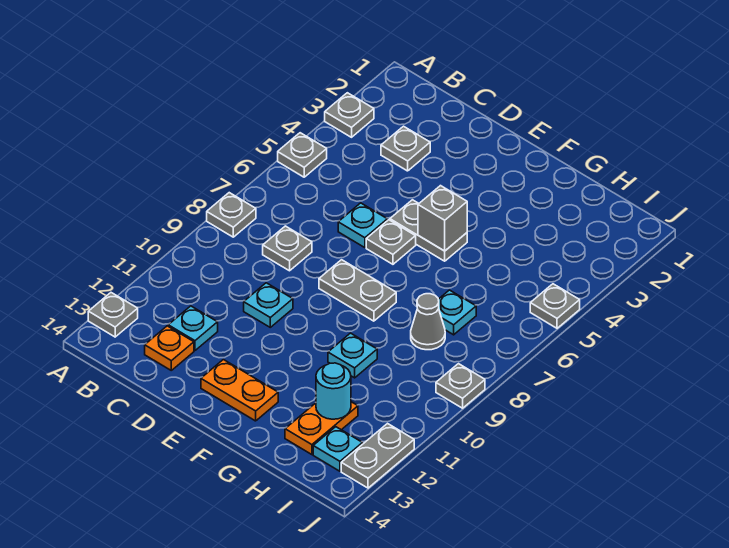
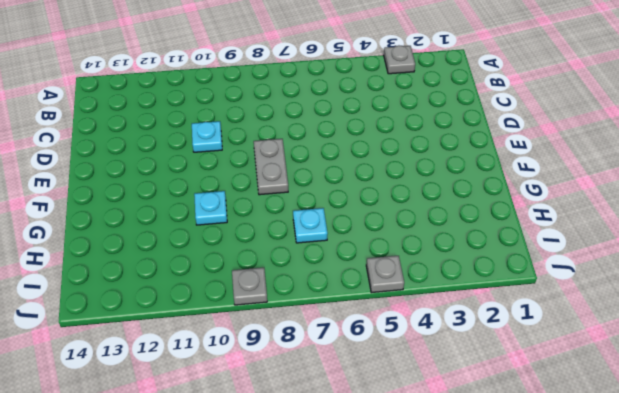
none -> grey 1x1 plate [278,133,327,177]
none -> grey 1x1 plate [207,193,256,237]
none -> grey 1x1 plate [88,293,138,337]

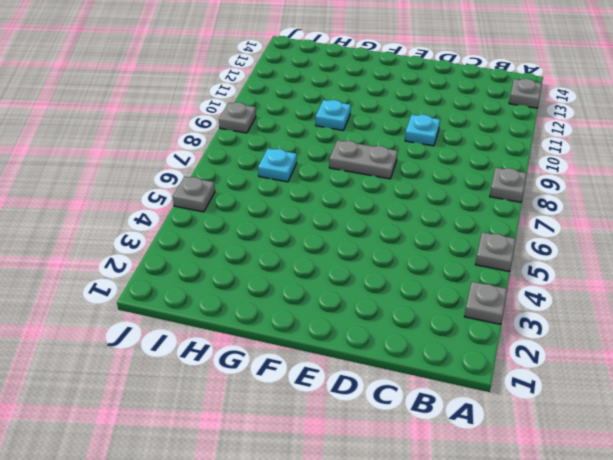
none -> grey 1x1 plate [381,126,430,171]
none -> grey 1x1 plate [263,226,312,271]
none -> cyan 1x1 plate [168,306,218,351]

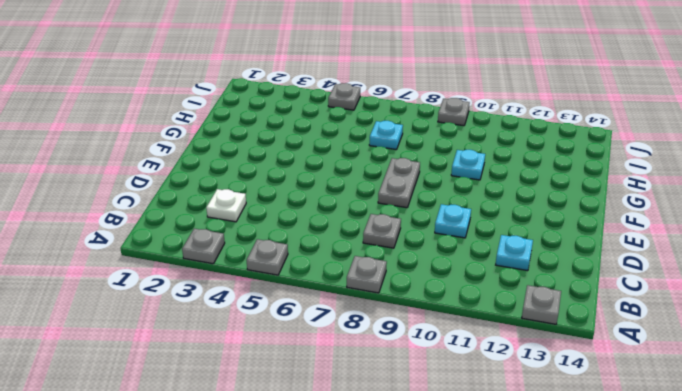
white 1x1 plate [206,189,246,222] -> grey 1x1 plate [381,126,430,171]
none -> orange 1x1 plate [145,326,194,370]
none -> cyan 1x1 plate [338,203,387,248]
none -> grey 1x2 plate [390,200,467,261]

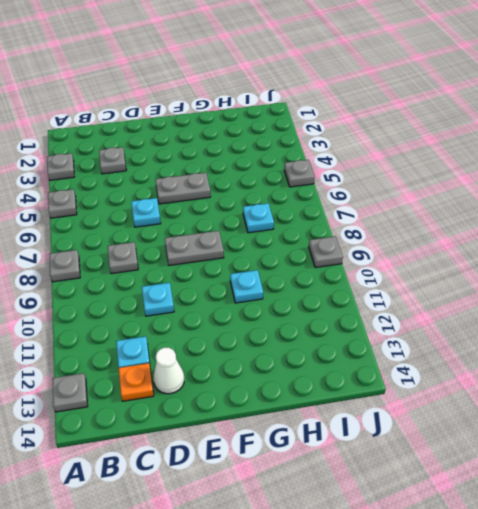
white 1x1 cone [153,347,184,394] -> none
none -> grey 1x1 plate [366,220,416,264]
none -> orange 1x2 plate [201,360,278,421]
none -> grey 1x1 cone [411,294,445,350]

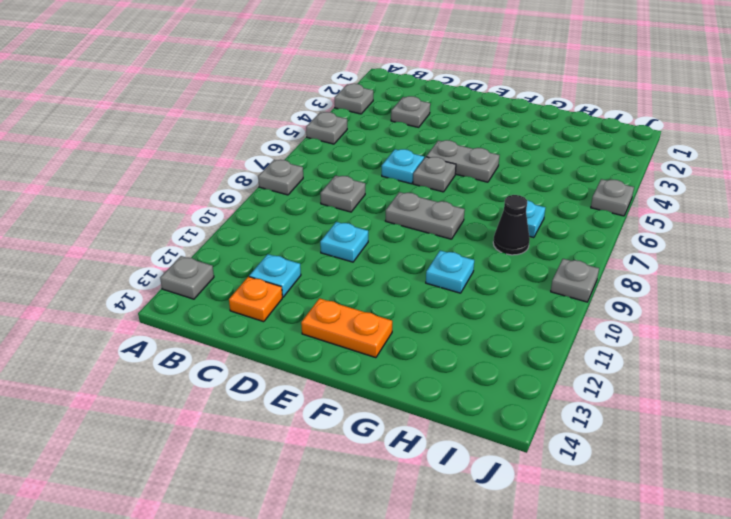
black 1x1 cone [493,195,530,255] -> grey 1x1 cone [411,294,445,350]
none -> orange 1x2 plate [285,402,358,455]
none -> cyan 1x1 plate [313,427,363,471]
none -> grey 1x2 plate [341,424,414,488]

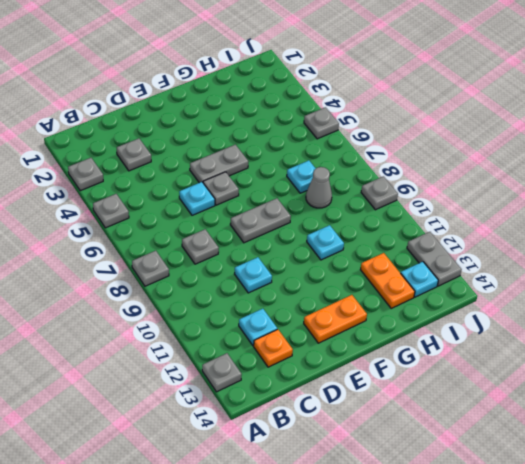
none -> grey 1x1 brick [418,186,467,251]
none -> cyan 1x1 round brick [316,363,351,419]

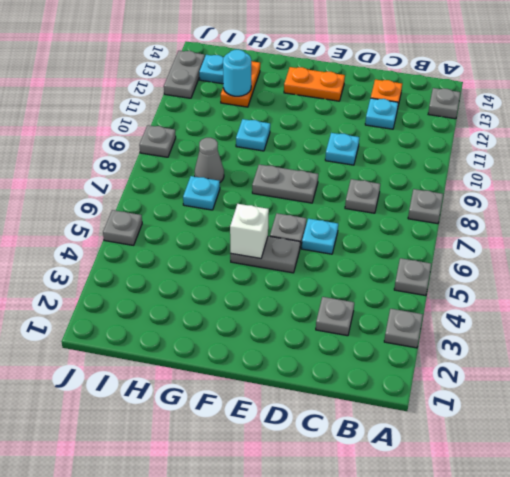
white 1x1 brick [230,204,269,259] -> grey 1x1 brick [418,186,467,251]

